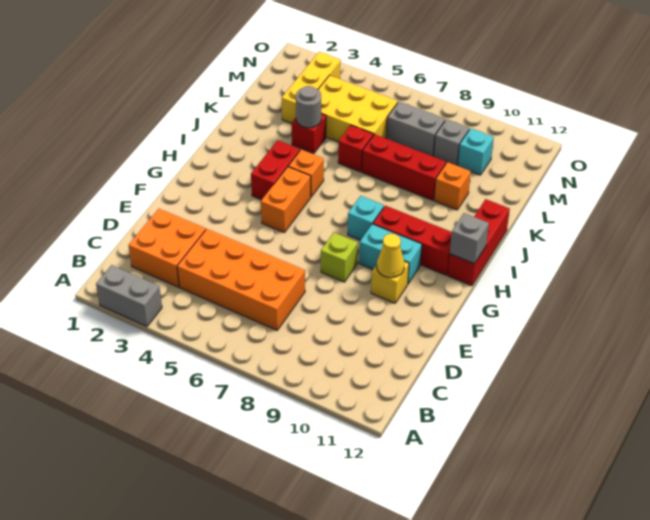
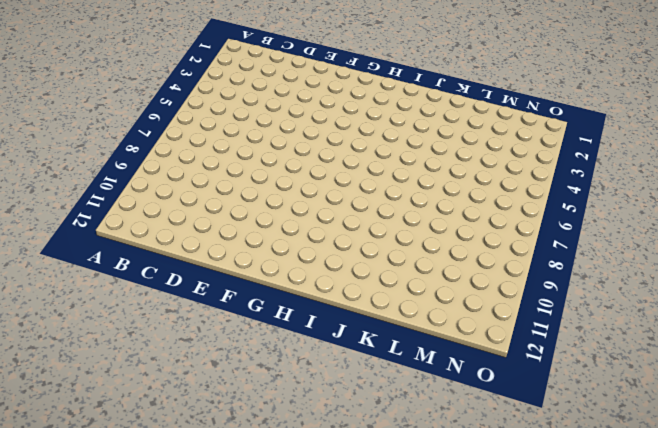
none -> grey 1x2 brick [96,265,162,326]
none -> orange 2x2 brick [129,209,206,287]
none -> orange 2x4 brick [177,229,305,330]

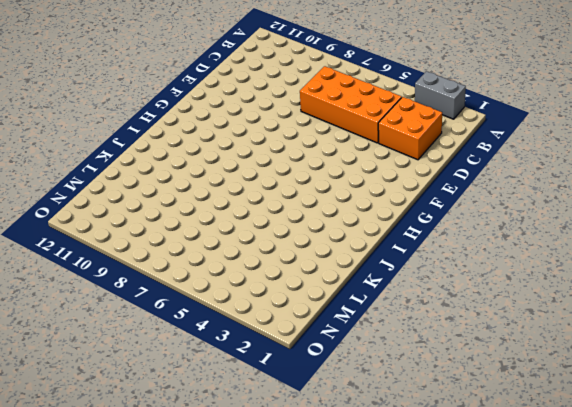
none -> lime 1x1 brick [321,233,358,282]
none -> yellow 1x1 brick [371,261,409,303]
none -> orange 1x2 brick [261,167,311,232]

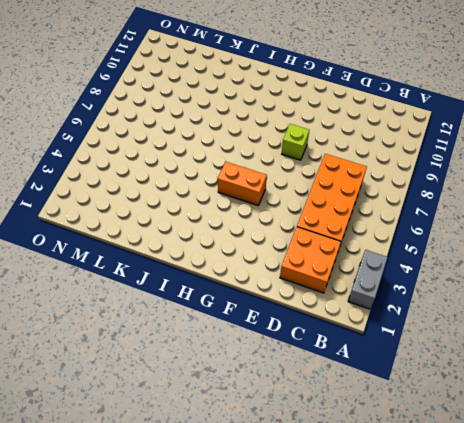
none -> yellow 1x1 brick [371,261,409,303]
none -> cyan 1x2 brick [359,224,422,284]
none -> red 1x2 brick [251,140,300,200]

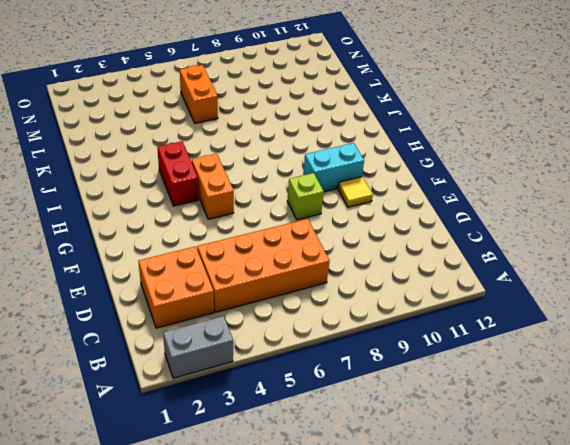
yellow 1x1 tile [338,177,373,207] -> yellow 1x1 brick [371,261,409,303]
orange 1x2 brick [180,65,218,123] -> yellow 2x3 brick [318,76,398,142]
none -> cyan 1x1 brick [348,196,384,240]
none -> red 1x3 brick [373,206,452,275]
none -> red 1x3 brick [448,199,510,286]

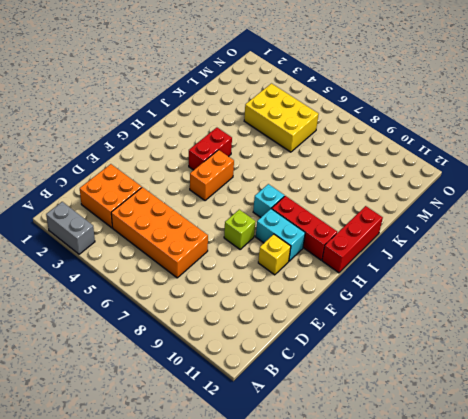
none -> orange 1x1 brick [288,149,324,197]
none -> red 1x1 brick [292,114,326,153]
none -> red 1x1 brick [338,125,373,172]

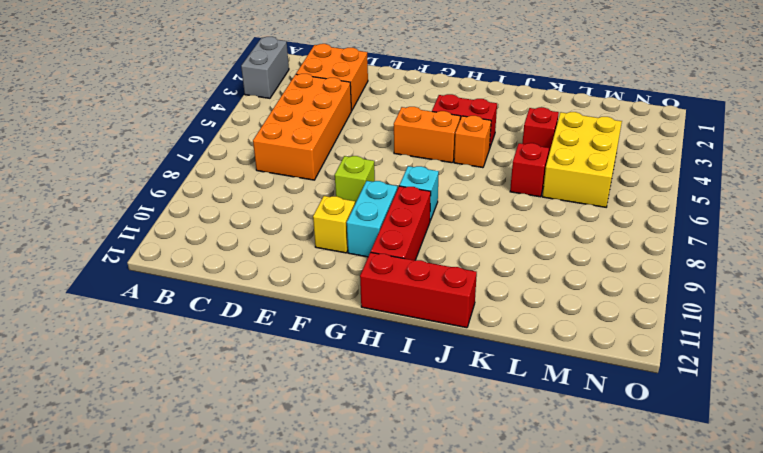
none -> red 1x3 brick [362,134,446,200]
none -> orange 1x1 brick [434,162,471,210]
none -> yellow 1x3 brick [282,52,341,124]

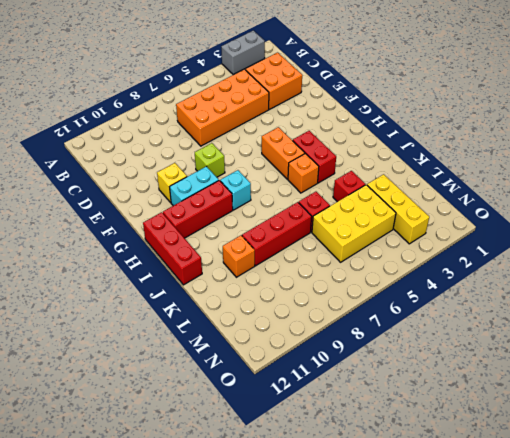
none -> grey 1x2 brick [386,102,445,156]
none -> grey 1x1 brick [434,119,469,165]
none -> cyan 1x1 brick [458,128,494,175]

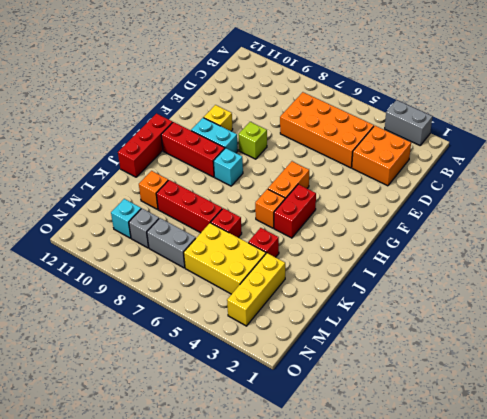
none -> yellow 1x1 cone [377,234,404,278]
none -> grey 1x1 brick [450,213,489,264]
none -> grey 1x1 round brick [296,86,321,128]

